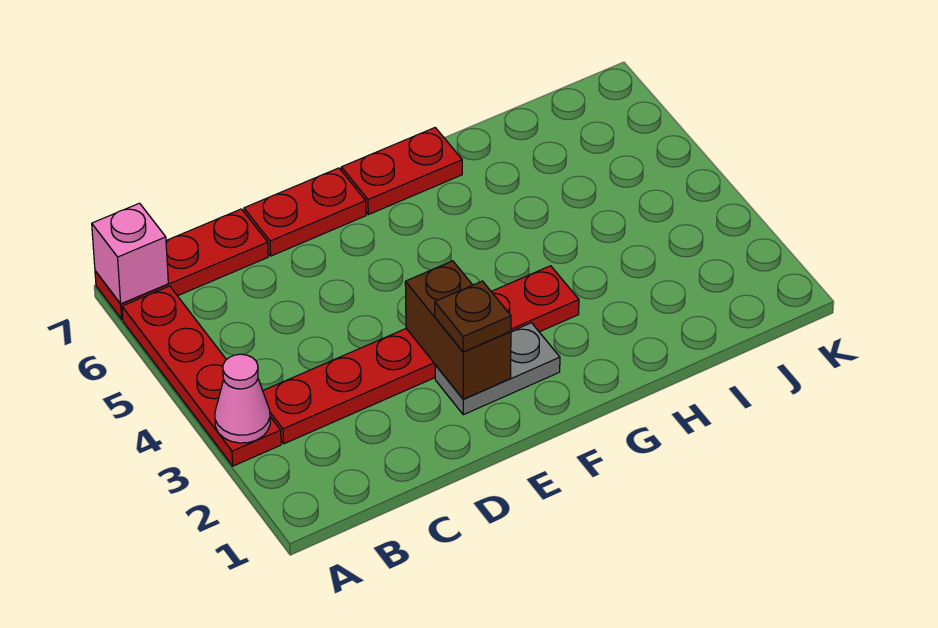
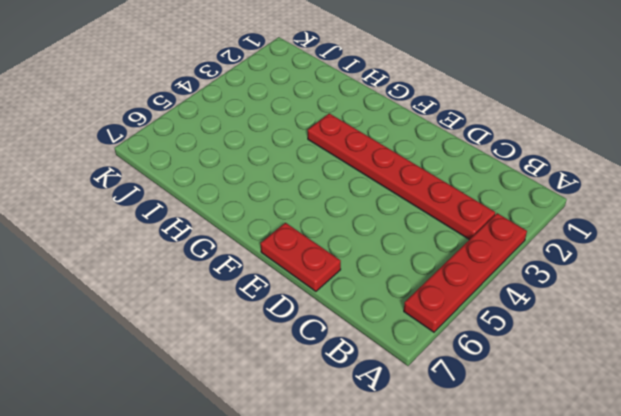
none -> red 1x3 plate [95,209,268,319]
none -> grey 1x2 plate [435,323,560,415]

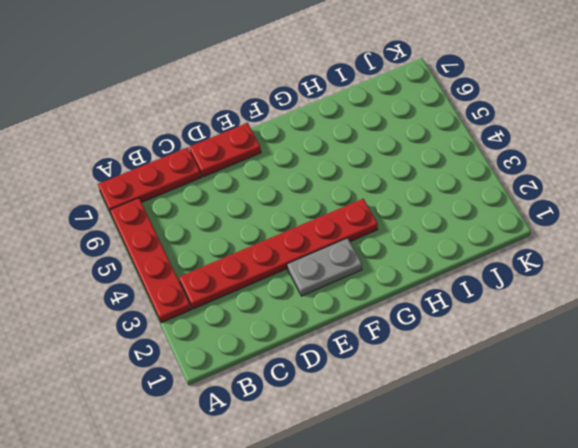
none -> red 1x2 plate [341,128,462,215]
none -> pink 1x1 cone [215,354,270,443]

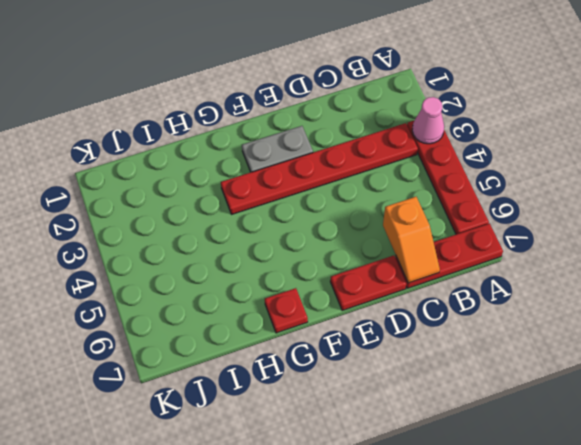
orange 1x2 slope [383,197,440,283] -> none
red 1x1 plate [265,288,308,333] -> red 1x2 plate [341,128,462,215]
none -> pink 1x1 brick [92,203,168,304]
none -> brown 1x2 brick [405,261,511,399]

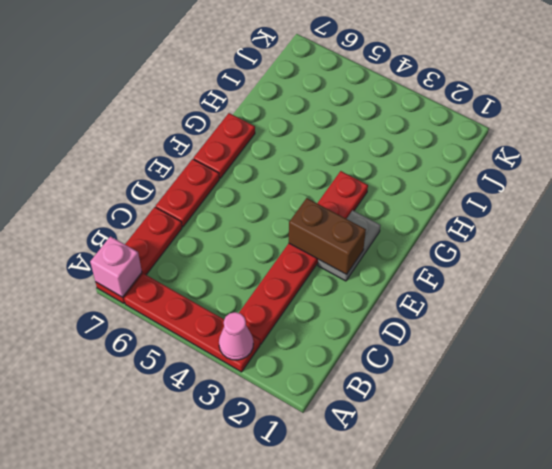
none -> brown 1x1 plate [435,281,511,352]

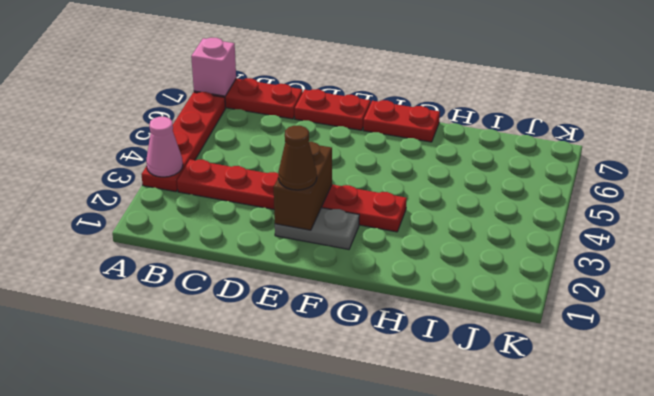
brown 1x1 cone [278,126,317,190] -> brown 1x1 plate [435,281,511,352]

